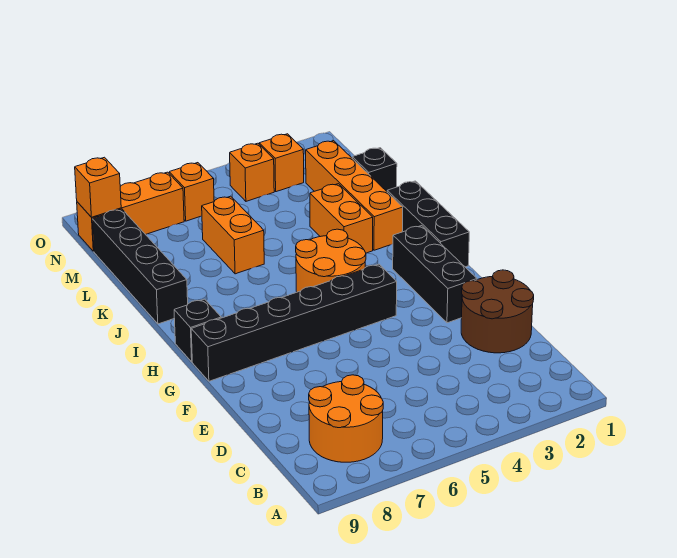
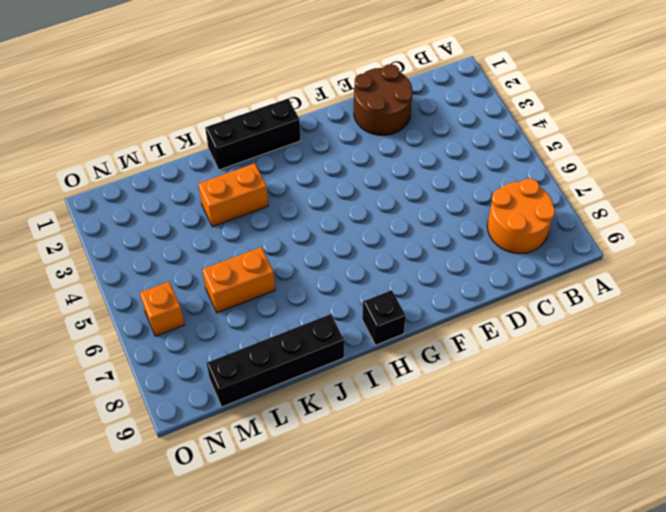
none -> black 1x3 brick [393,226,477,323]
none -> black 1x6 brick [191,264,397,381]
none -> orange 2x2 round brick [296,229,366,292]

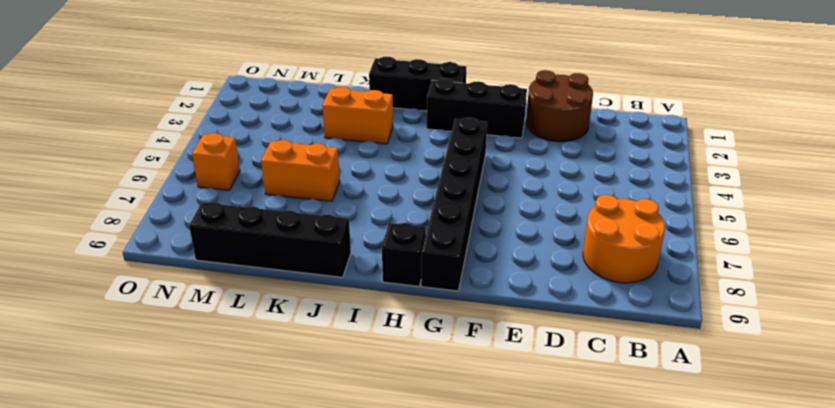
none -> orange 2x2 round brick [296,229,366,292]
none -> orange 1x4 brick [306,141,403,250]
none -> black 1x1 brick [352,148,397,191]

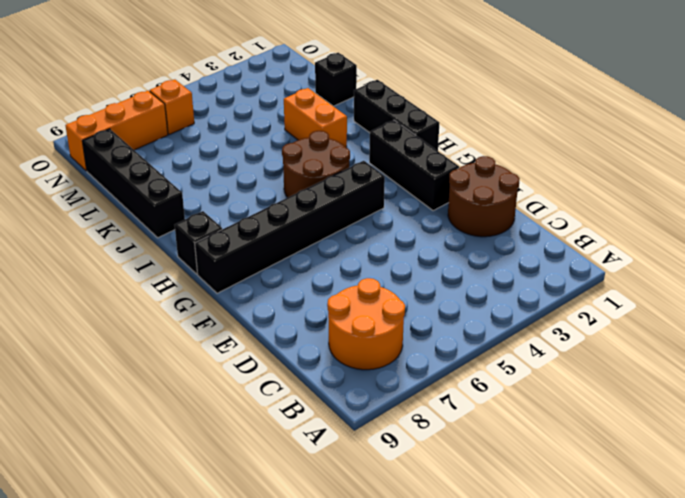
brown 2x2 round brick [282,131,350,198] -> orange 2x2 round brick [296,229,366,292]
none -> orange 1x4 brick [306,141,403,250]
none -> orange 1x2 brick [202,196,264,274]
none -> orange 1x1 brick [259,134,304,192]

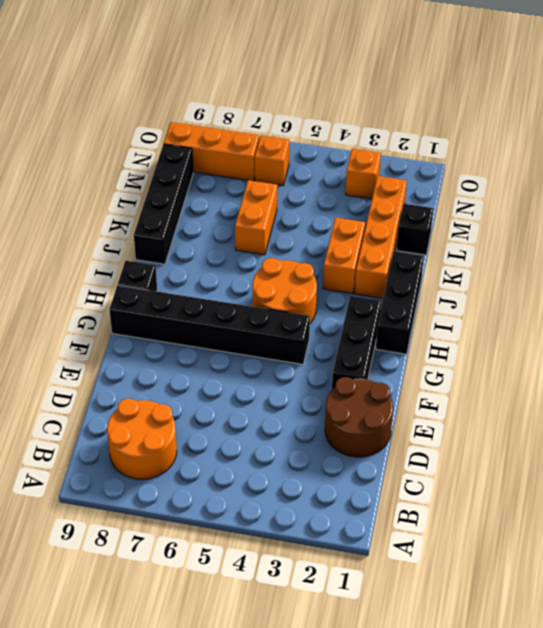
none -> orange 1x1 brick [230,143,274,201]
none -> orange 1x1 brick [75,157,121,217]

